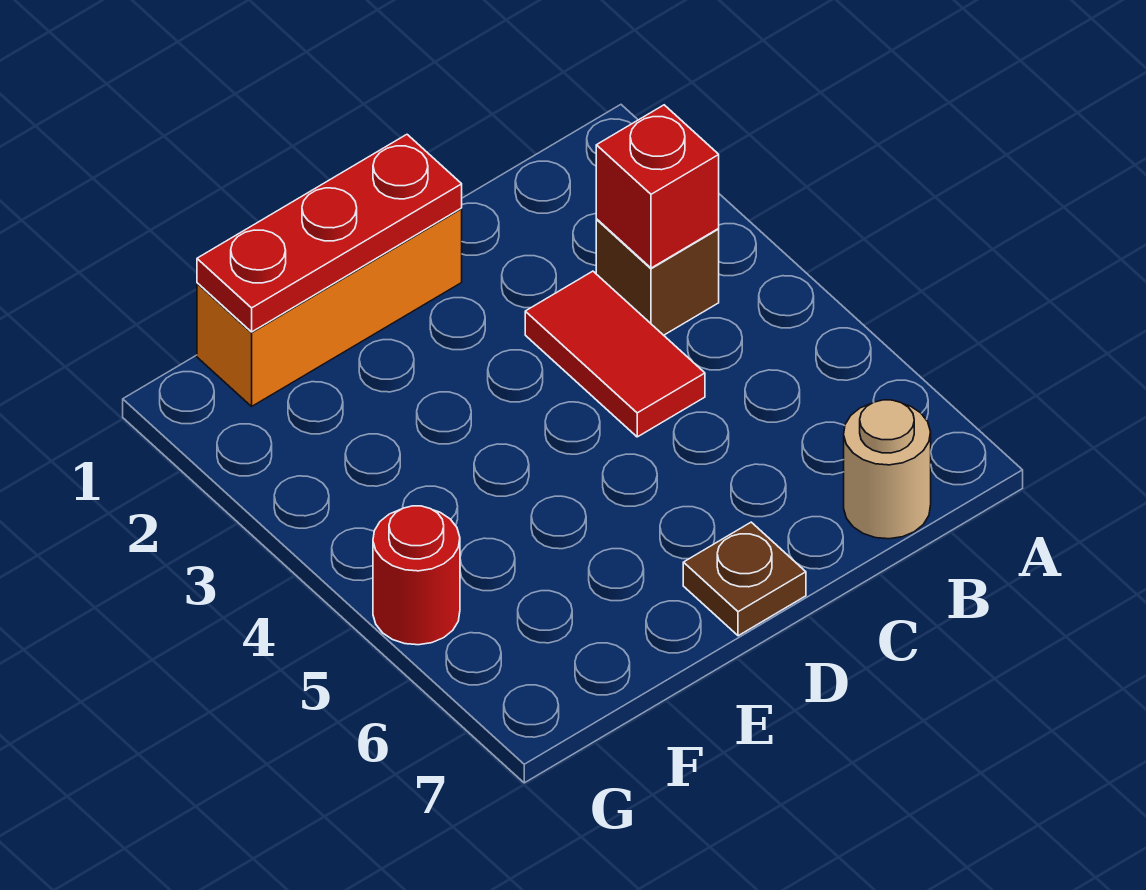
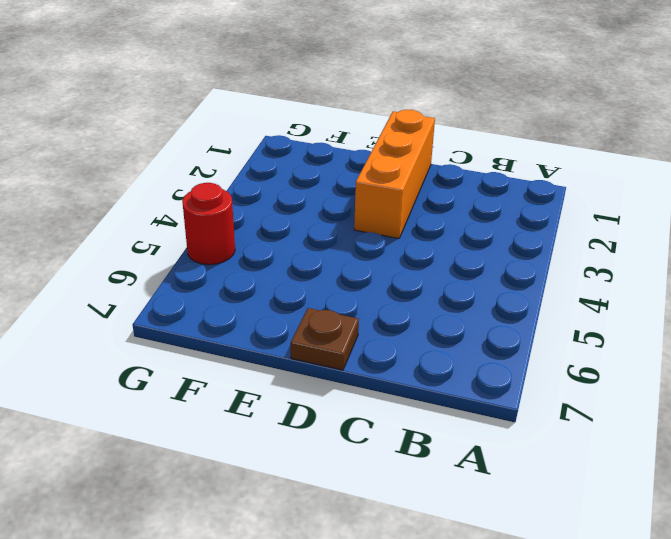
orange 1x3 brick [354,110,435,238] -> orange 1x3 brick turned to [197,209,462,406]
none -> brown 1x1 brick [596,220,719,335]
none -> tan 1x1 round brick [844,400,931,539]

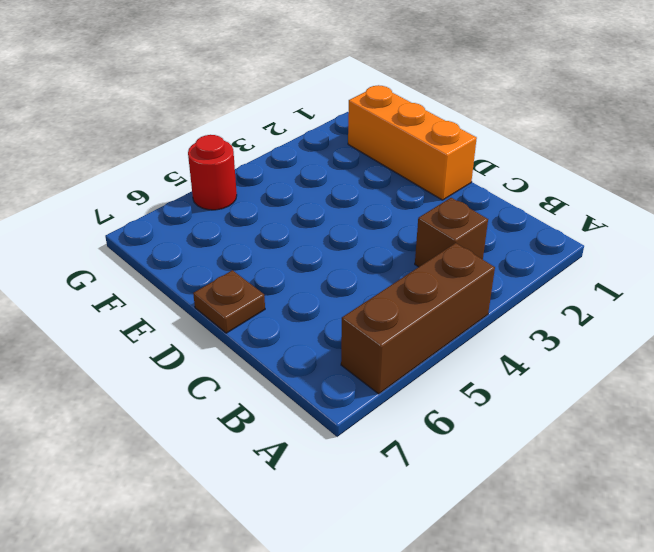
brown 1x3 brick [341,243,495,394] -> none
none -> tan 1x1 round brick [844,400,931,539]
none -> red 1x2 tile [525,271,705,437]

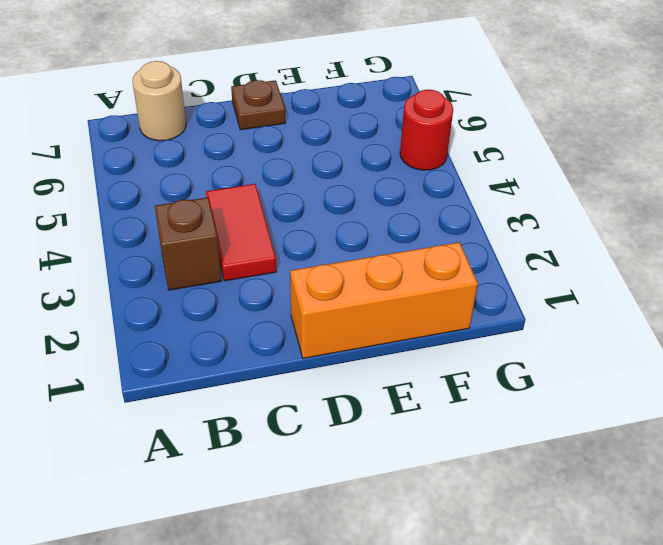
none -> red 1x1 brick [596,105,719,268]
none -> red 1x3 plate [197,135,462,332]

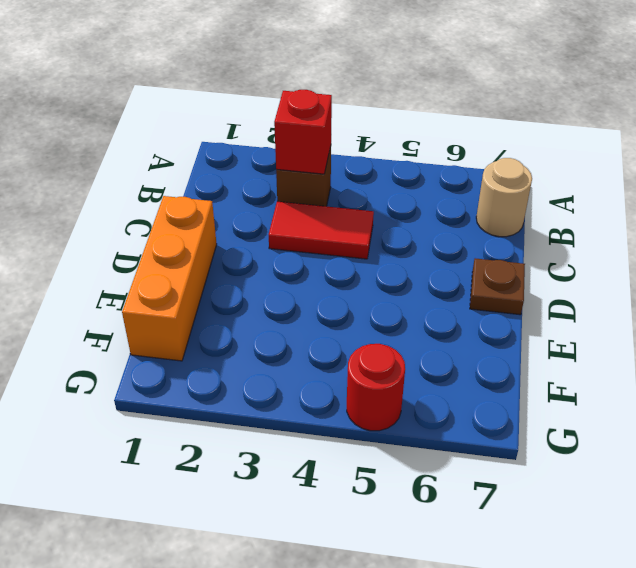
none -> red 1x3 plate [197,135,462,332]

